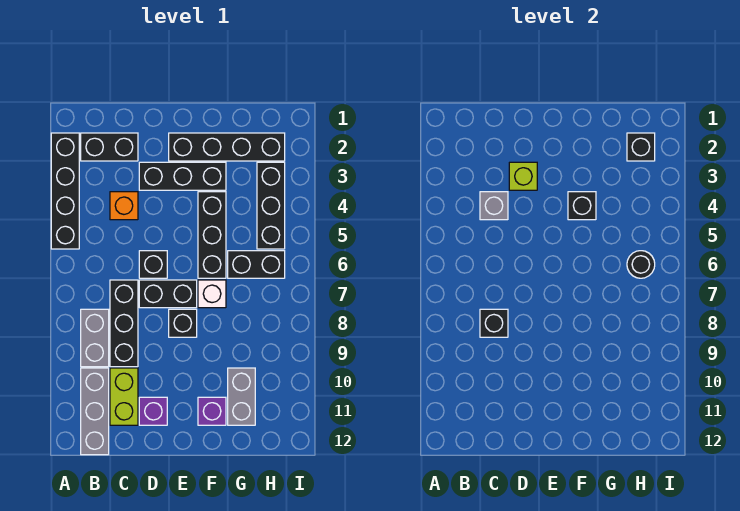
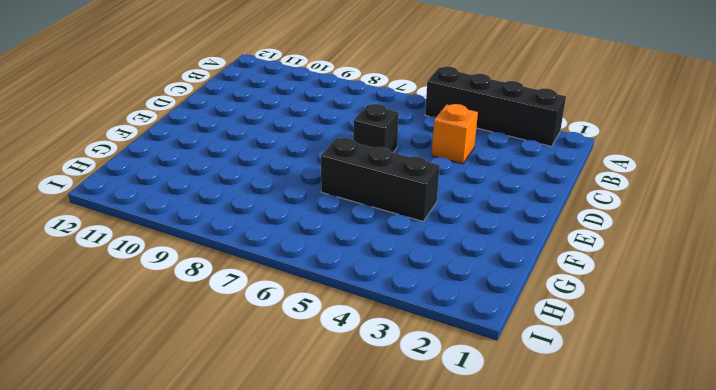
none -> black 1x2 brick [81,133,138,161]
none -> grey 1x2 brick [81,309,109,367]
none -> grey 1x3 brick [81,368,109,455]

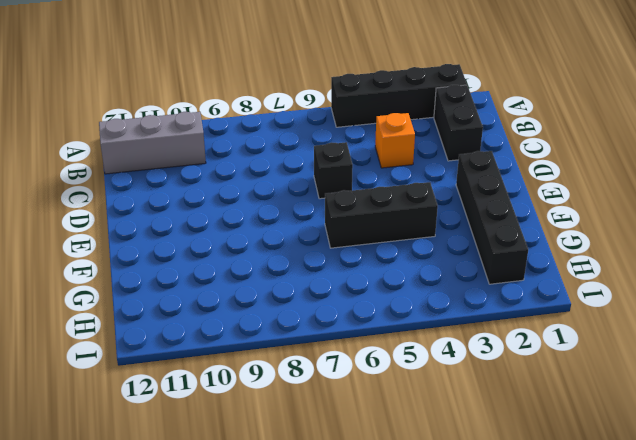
none -> grey 1x2 brick [81,309,109,367]
none -> black 1x3 brick [110,280,138,367]
none -> lime 1x2 brick [110,368,138,425]

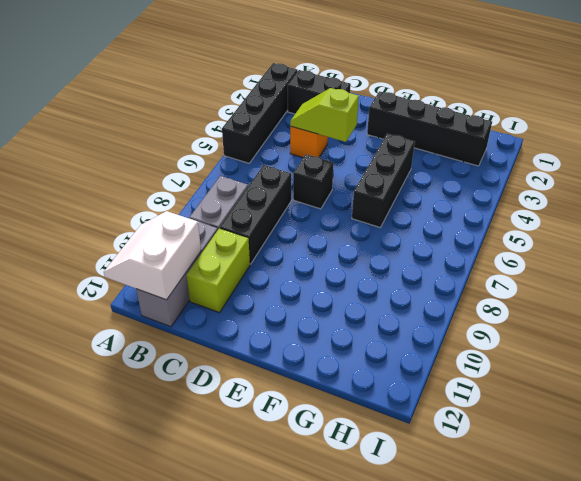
white 2x2 slope [104,211,201,300] -> none
lime 1x2 slope [290,88,359,142] -> grey 1x1 brick [480,192,508,220]
none -> black 1x3 brick [139,162,226,190]
none -> black 1x2 brick [139,280,197,308]
none -> purple 1x1 brick [139,397,167,425]

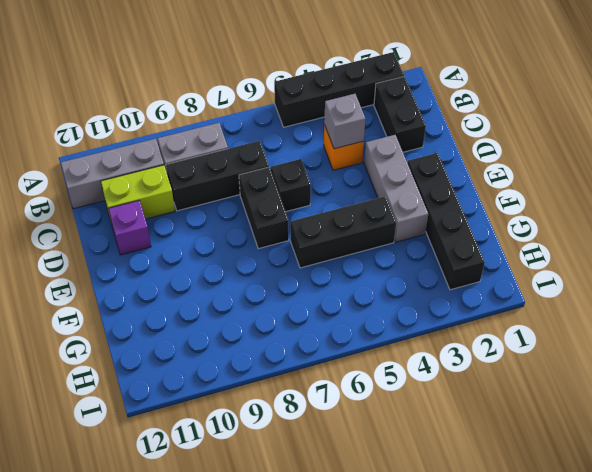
grey 1x3 brick [364,135,428,242] -> black 1x3 brick [139,162,226,190]
none -> black 1x1 brick [169,309,197,337]
none -> white 1x1 brick [198,280,226,308]
none -> purple 1x1 brick [198,397,226,425]

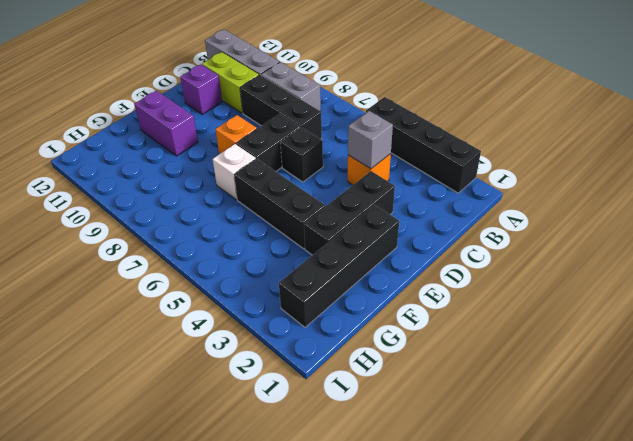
orange 1x1 brick [215,115,257,154] -> black 1x1 brick [169,309,197,337]
purple 1x2 brick [135,91,198,156] -> purple 1x1 brick [198,397,226,425]
none -> black 1x2 brick [81,133,138,161]
none -> black 1x2 brick [228,251,285,278]
none -> grey 1x2 brick [228,368,255,425]

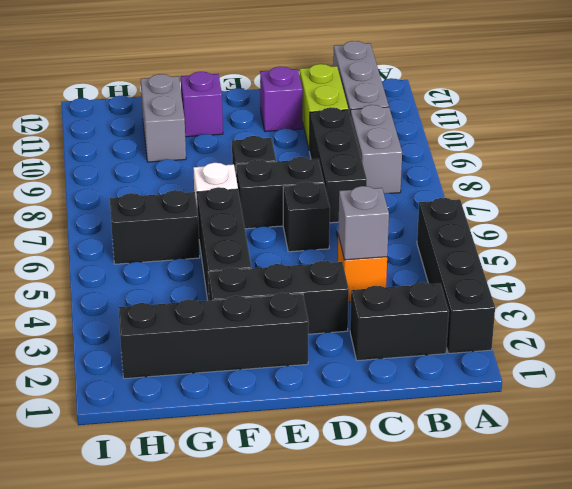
none -> black 1x3 brick [257,162,285,249]
none -> black 1x1 brick [480,309,508,337]
none -> lime 1x1 brick [509,162,537,190]

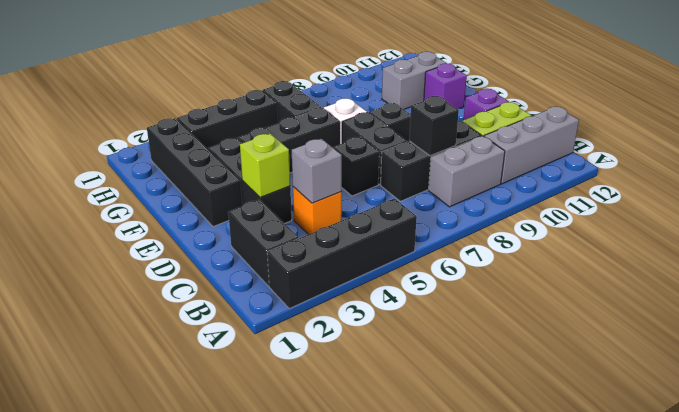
none -> black 1x1 brick [568,192,596,220]
none -> black 1x1 brick [627,133,655,161]
none -> black 1x1 round brick [627,251,655,278]

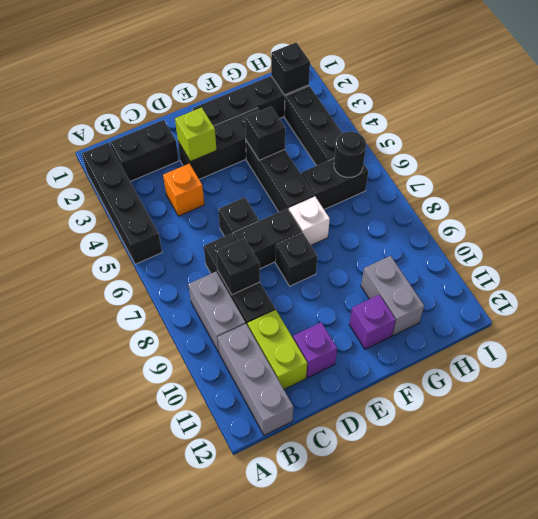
none -> grey 1x1 brick [480,192,508,220]

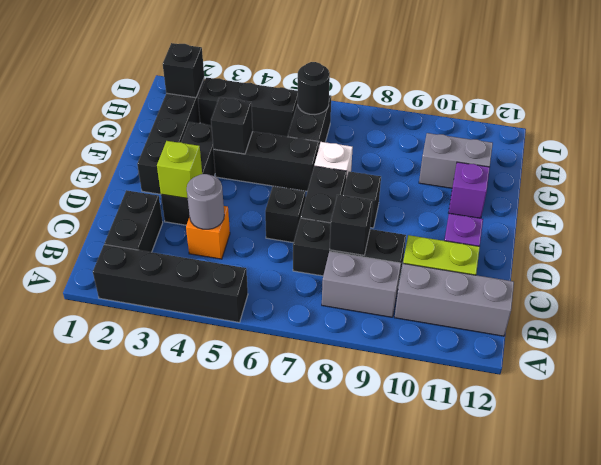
grey 1x1 round brick [187,174,224,229] -> grey 1x1 brick [480,192,508,220]

